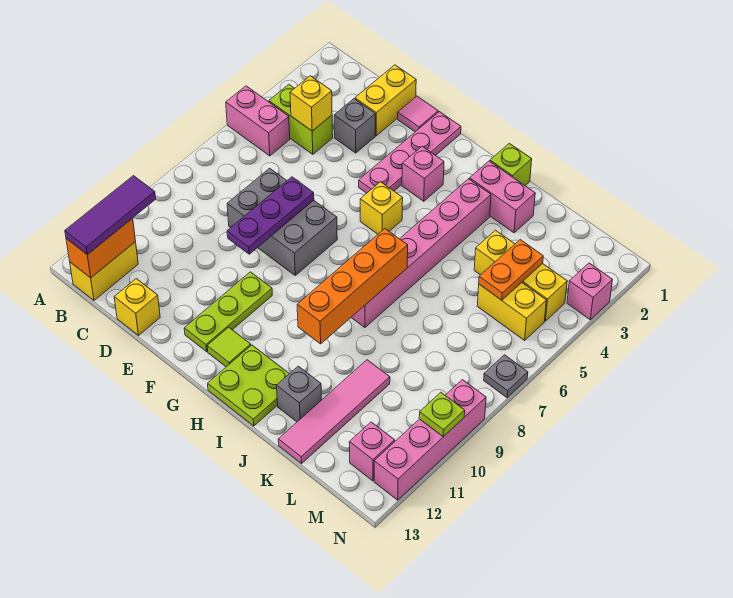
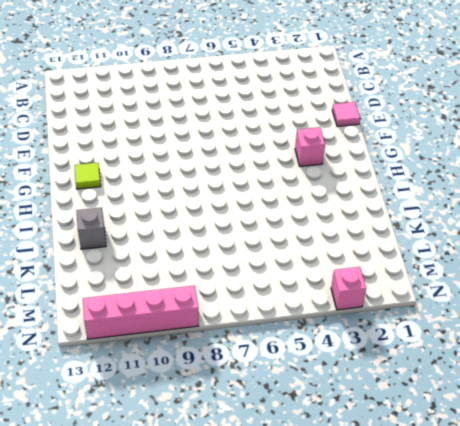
none -> pink 1x2 brick [226,86,290,156]
none -> lime 1x2 brick [269,85,333,154]
none -> yellow 1x2 brick [70,242,138,300]
none -> yellow 1x2 brick [355,65,416,136]

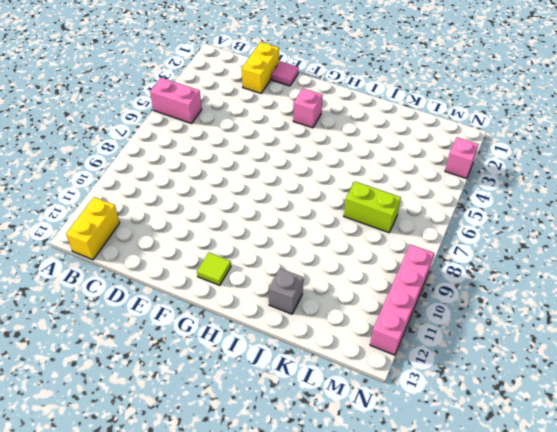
lime 1x2 brick [344,182,401,233] -> lime 1x2 brick moved to [269,85,333,154]
none -> grey 1x1 brick [334,99,375,153]
none -> grey 2x3 brick [227,168,337,275]
none -> yellow 1x1 brick [114,279,160,335]
none -> pink 1x4 plate [359,112,461,193]

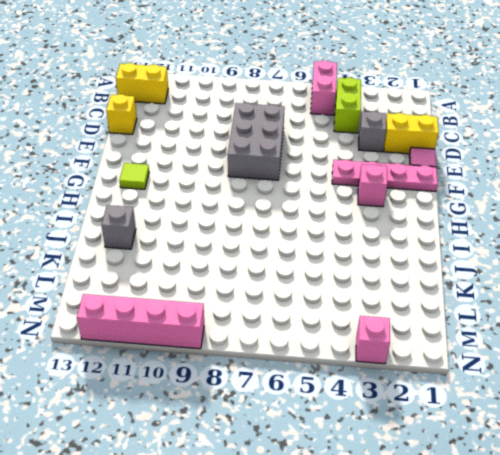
none -> lime 1x3 plate [184,272,272,351]
none -> yellow 1x1 brick [360,182,403,234]
none -> lime 2x2 plate [208,345,289,426]
none -> lime 1x1 brick [490,143,532,186]

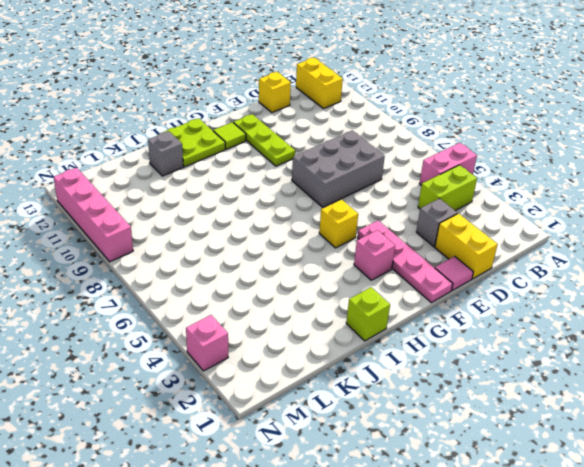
none -> pink 1x2 brick [470,161,535,233]
none -> pink 1x6 brick [351,179,491,327]
none -> yellow 1x3 brick [474,230,567,321]
none -> pink 1x4 tile [278,360,390,464]

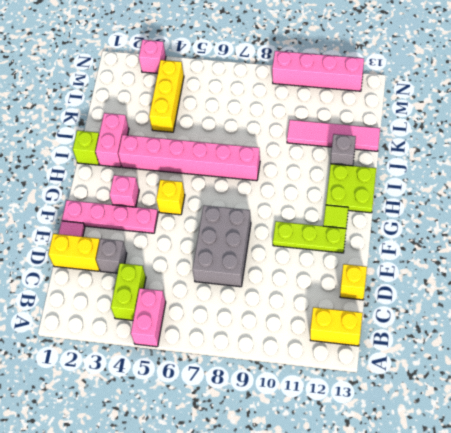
none -> yellow 1x2 brick [477,283,546,340]
none -> pink 1x1 brick [349,422,395,481]
none -> grey 1x1 plate [484,355,528,398]
none -> orange 1x2 brick [66,218,135,278]

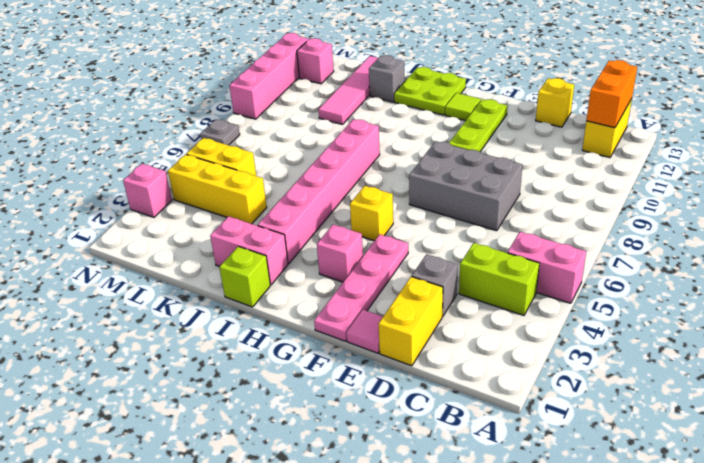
none -> yellow 1x1 brick [290,76,332,131]
none -> purple 1x3 plate [227,177,314,254]
none -> orange 1x4 brick [297,229,408,344]
none -> orange 1x2 plate [479,240,543,300]

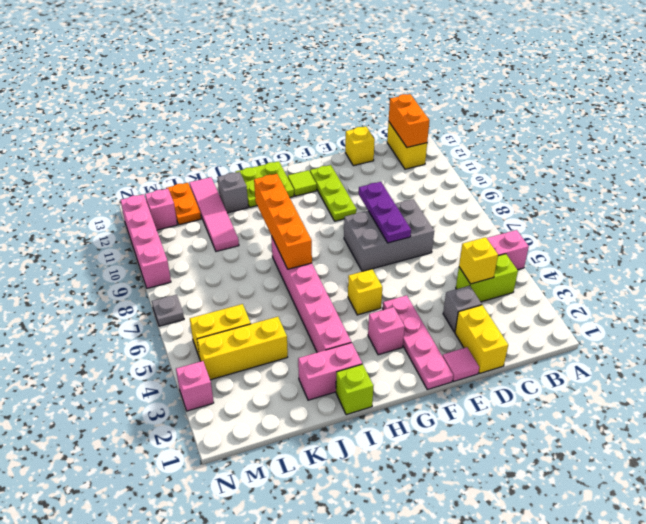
orange 1x2 plate [166,183,201,225] -> orange 1x2 plate moved to [479,240,543,300]
none -> lime 1x1 plate [419,392,465,437]
none -> purple 1x3 tile [65,176,156,255]

